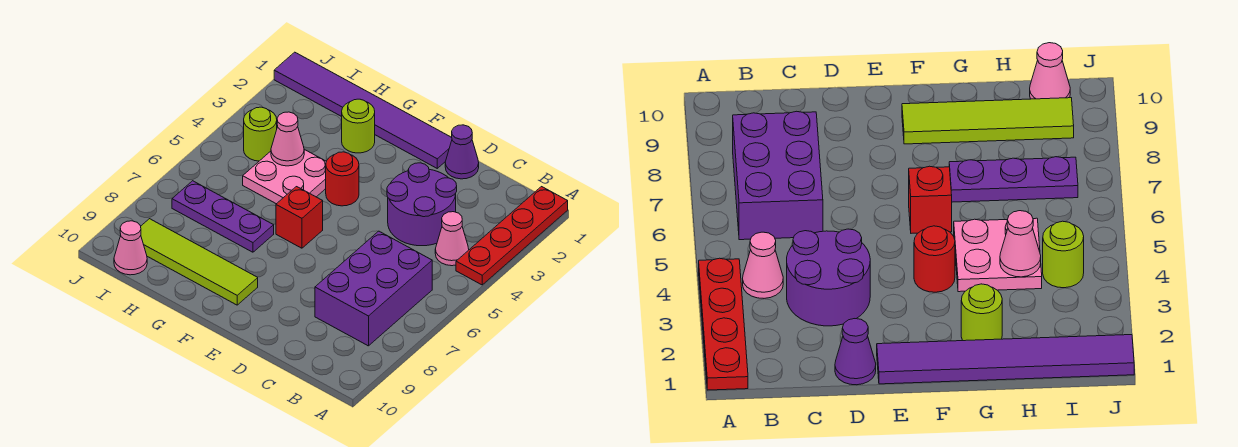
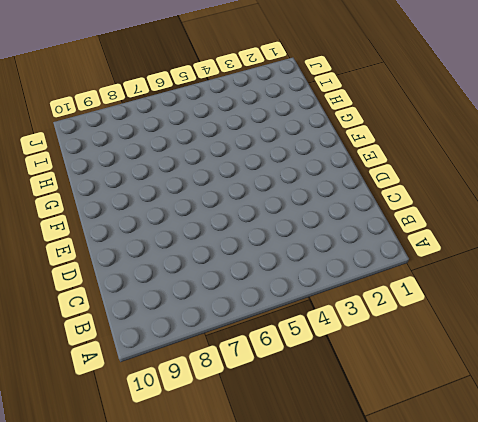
none -> red 1x4 plate [456,187,568,285]
none -> pink 1x1 cone [435,212,469,266]
none -> purple 2x3 brick [315,231,432,346]

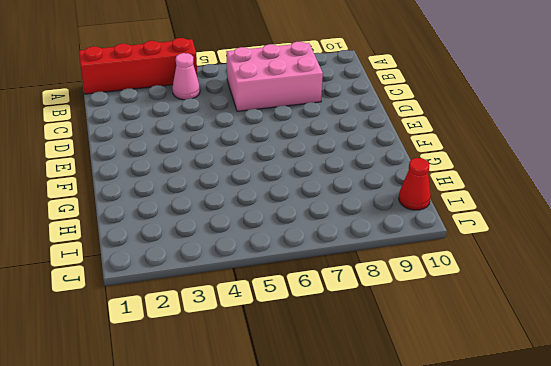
red 1x4 brick [79,38,197,94] -> red 1x4 plate [456,187,568,285]
pink 2x3 brick [227,42,323,111] -> purple 2x3 brick [315,231,432,346]
red 1x1 cone [399,158,431,210] -> pink 1x1 cone [114,221,147,275]
none -> purple 2x2 round brick [387,163,457,246]
none -> purple 1x1 cone [445,125,479,179]
none -> purple 1x6 tile [274,52,452,168]

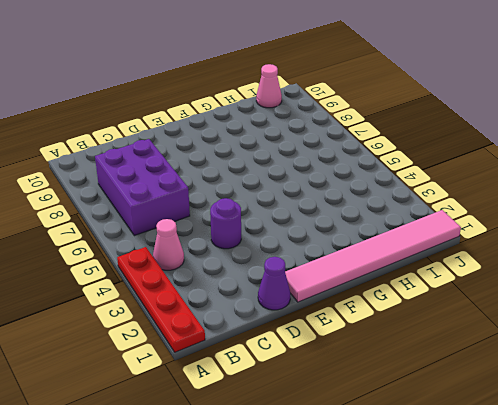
purple 1x1 round brick [210,198,241,249] -> purple 2x2 round brick [387,163,457,246]
pink 1x6 tile [285,210,461,302] -> purple 1x6 tile [274,52,452,168]
none -> red 1x1 round brick [326,152,359,206]
none -> red 1x1 brick [276,187,323,248]
none -> lime 1x4 tile [141,219,258,305]

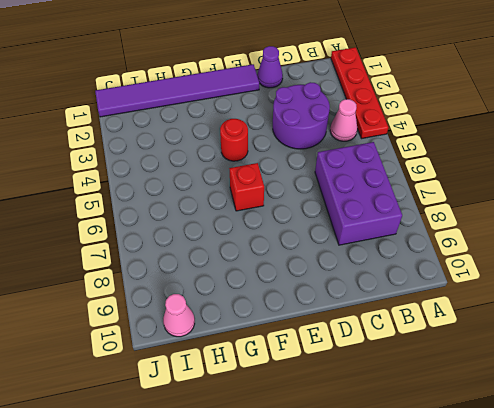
none -> lime 1x4 tile [141,219,258,305]
none -> lime 1x1 round brick [342,99,375,153]
none -> pink 2x2 plate [243,149,326,204]

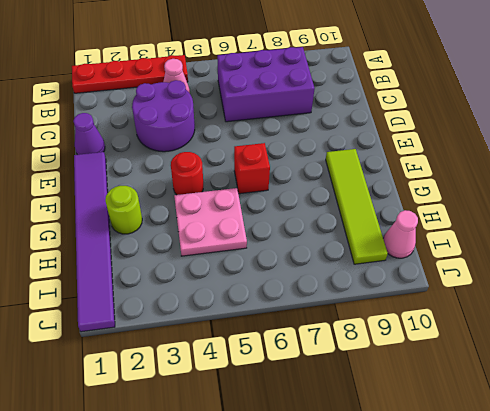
none -> purple 1x3 plate [172,181,274,252]
none -> lime 1x1 round brick [244,107,277,161]
none -> pink 1x1 cone [271,112,304,166]

